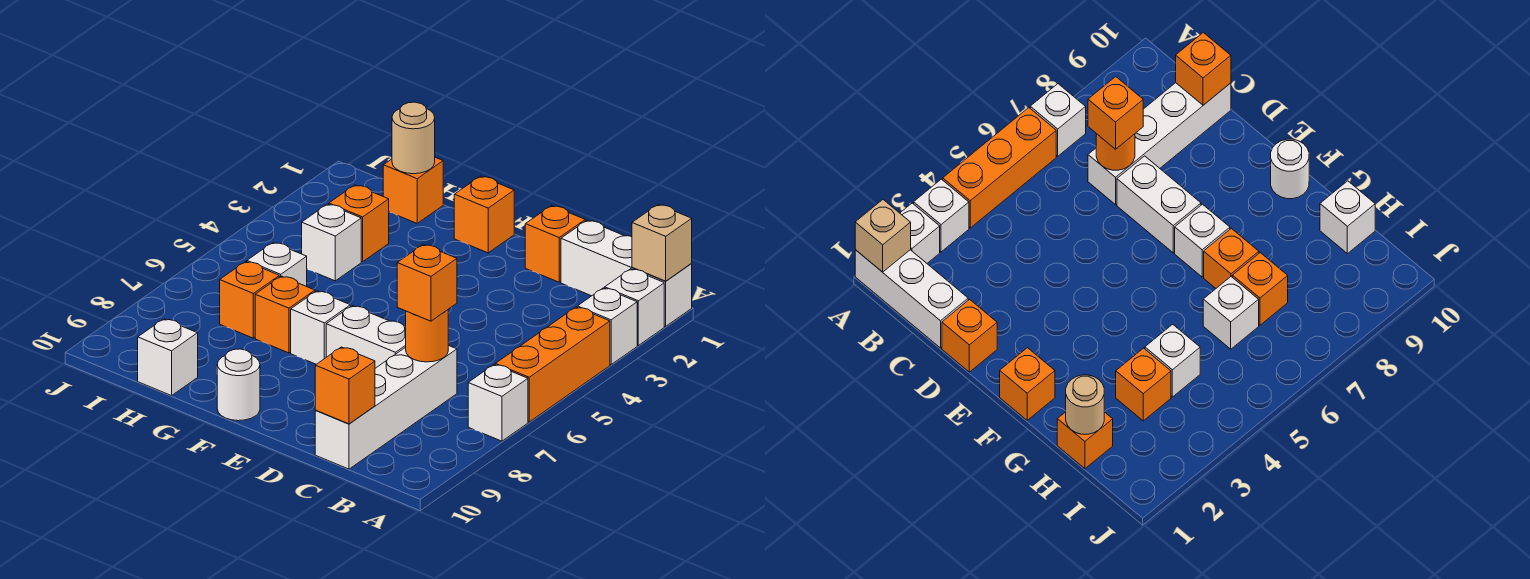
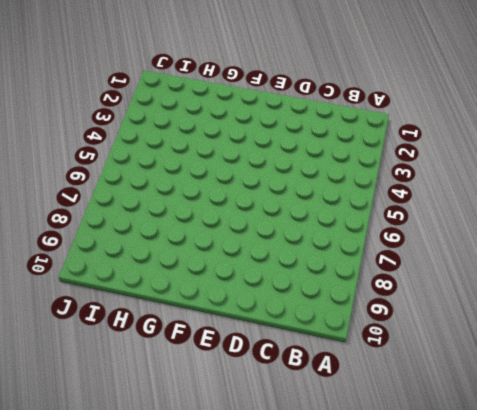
none -> white 1x3 brick [561,220,692,326]
none -> white 1x1 brick [605,269,664,345]
none -> white 1x1 brick [577,288,637,365]

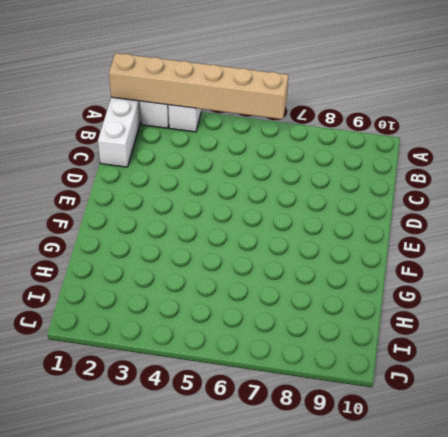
tan 1x6 brick [109,53,288,119] -> tan 1x1 brick [632,205,692,281]
none -> orange 1x3 brick [495,307,610,422]
none -> white 1x1 brick [468,364,528,441]
none -> white 1x4 brick [315,345,457,469]

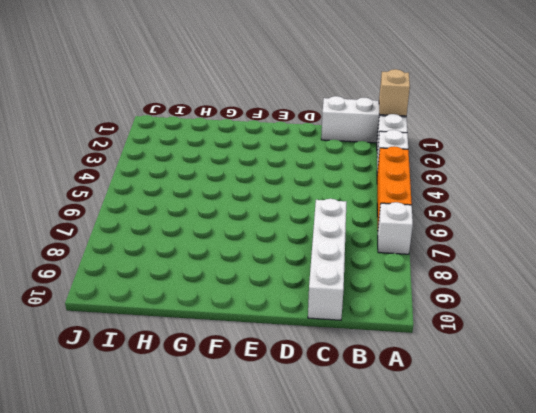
none -> orange 1x1 brick [525,206,585,282]
none -> white 1x2 brick [326,306,406,368]
none -> orange 1x1 brick [454,176,514,253]

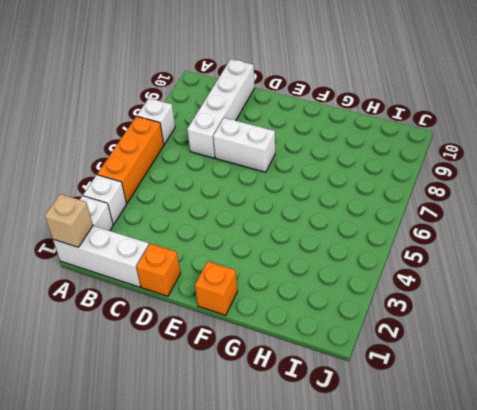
none -> white 1x1 brick [291,291,350,364]
none -> white 1x1 round brick [217,349,260,421]
none -> orange 1x1 brick [255,276,315,353]

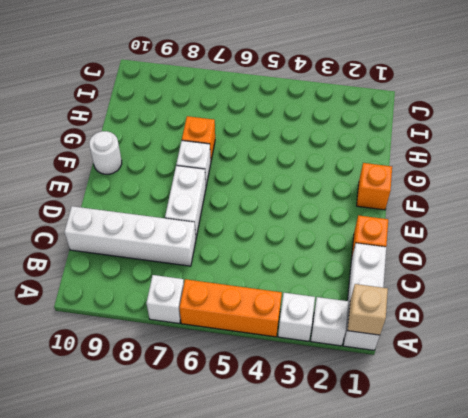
none -> orange 1x1 brick [383,157,443,223]
none -> orange 1x1 brick [329,185,389,262]
none -> white 1x1 brick [302,204,361,281]

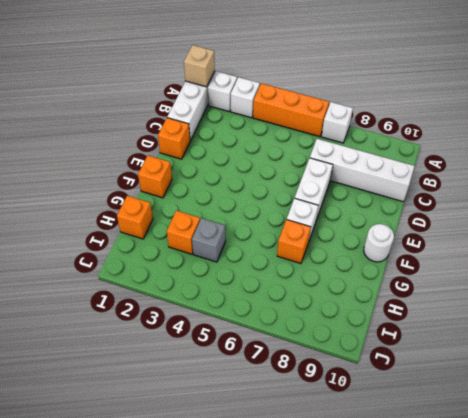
grey 1x1 brick [192,218,226,262] -> white 1x1 brick [302,204,361,281]
none -> white 1x1 brick [247,242,307,286]
none -> orange 1x1 brick [220,261,279,338]
none -> white 1x1 brick [138,319,198,396]

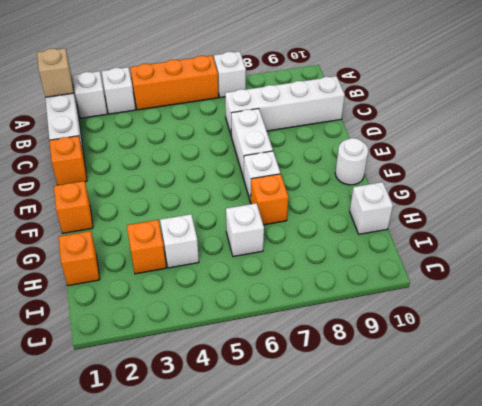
none -> orange 1x1 brick [220,261,279,338]
none -> orange 1x1 round brick [406,310,448,362]
none -> orange 1x1 brick [315,347,375,424]

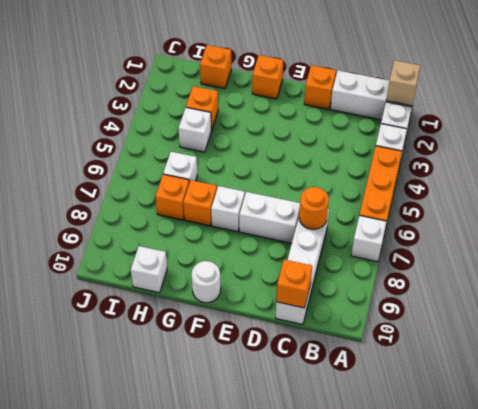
none -> tan 1x1 round brick [392,102,435,174]
none -> orange 1x1 brick [397,244,457,321]

